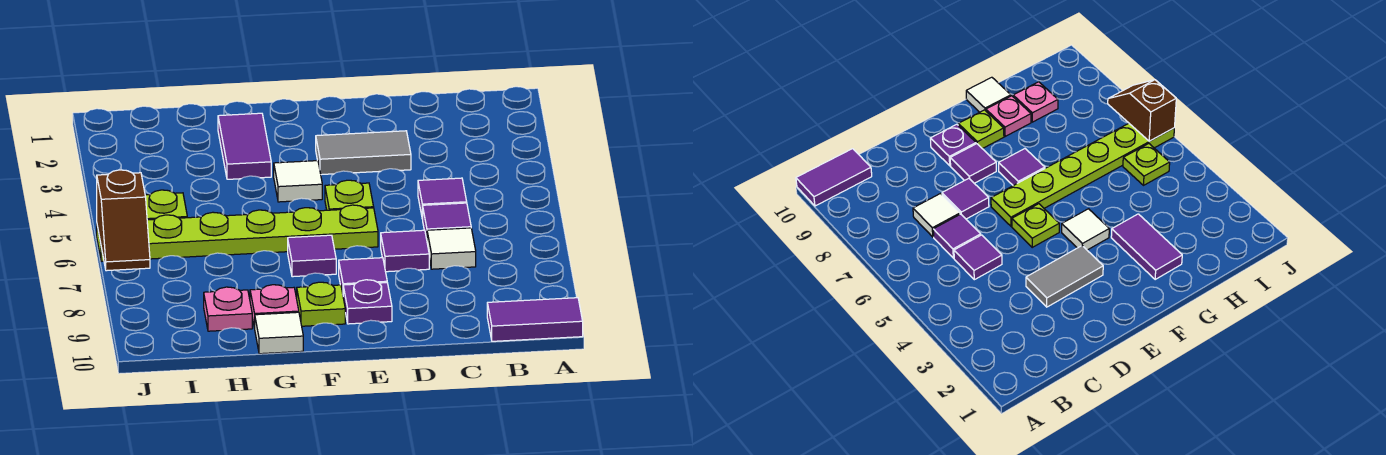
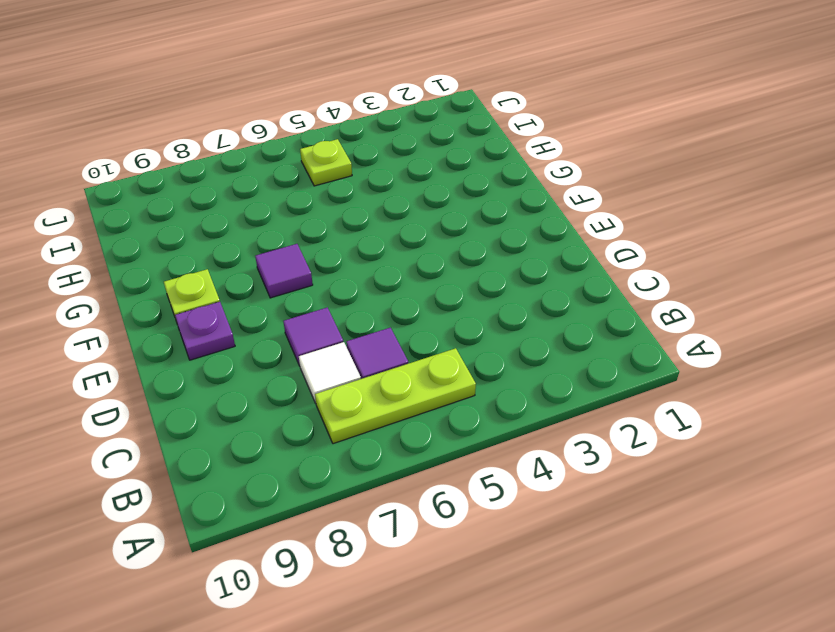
lime 1x3 plate [315,348,476,444] -> none
none -> purple 1x2 tile [487,298,583,341]
none -> purple 1x1 tile [418,178,467,219]
none -> grey 1x2 tile [316,131,411,175]

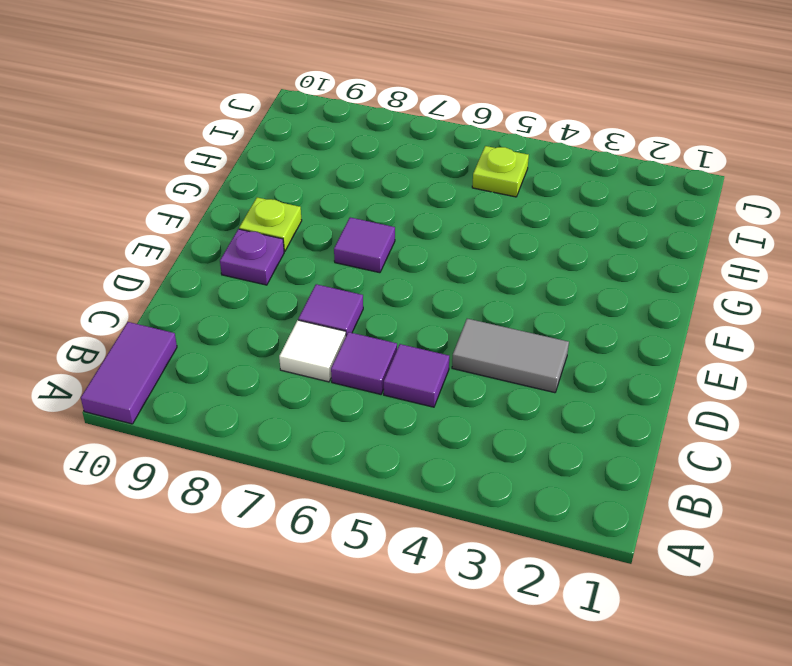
grey 1x2 tile [452,319,569,393] -> grey 1x2 tile turned to [316,131,411,175]
none -> lime 1x1 plate [325,180,374,210]
none -> lime 1x6 plate [97,205,378,261]
none -> purple 1x1 tile [339,258,387,293]

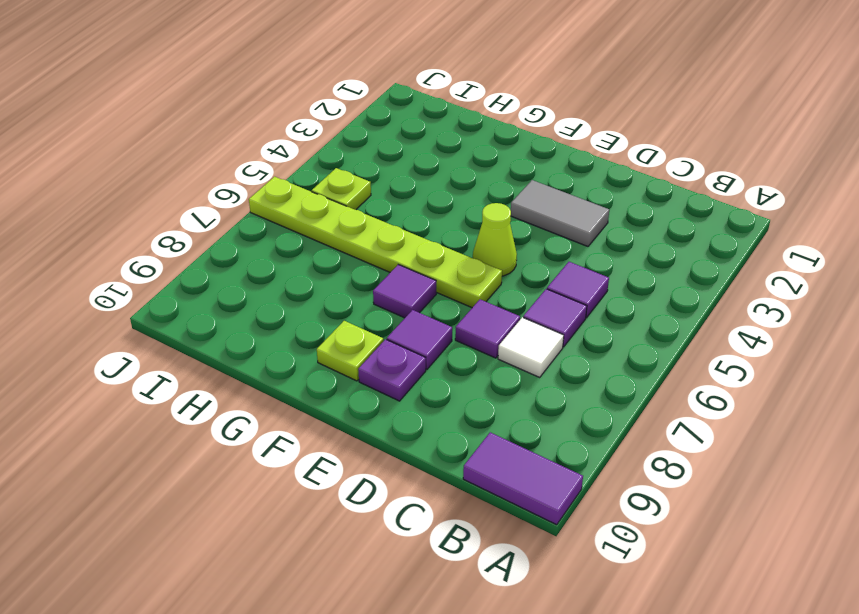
lime 1x1 cone [473,203,517,276] -> lime 1x1 plate [325,180,374,210]
none -> white 1x1 tile [274,161,322,202]
none -> purple 1x2 tile [218,113,271,179]
none -> pink 1x1 plate [250,285,299,328]

